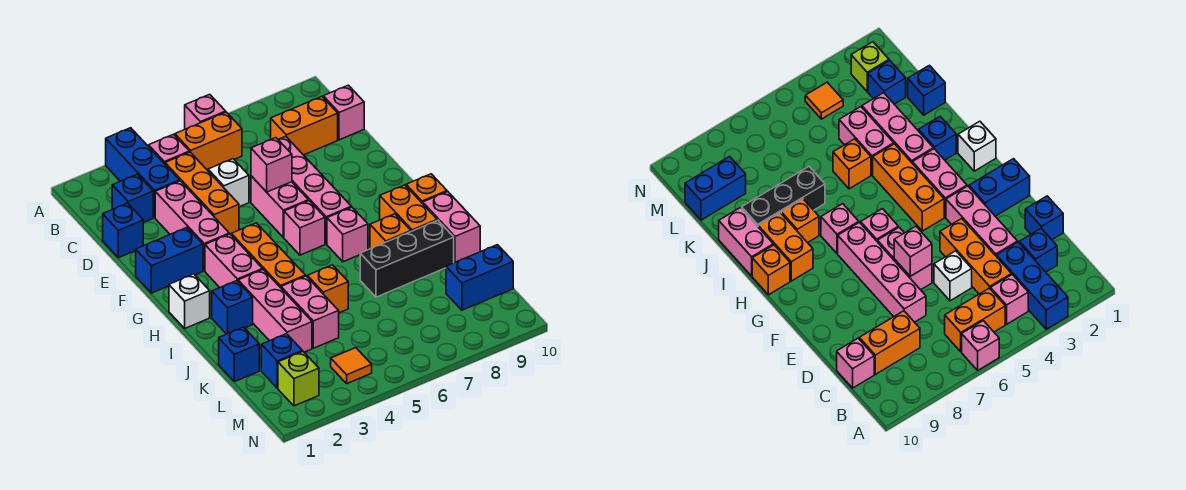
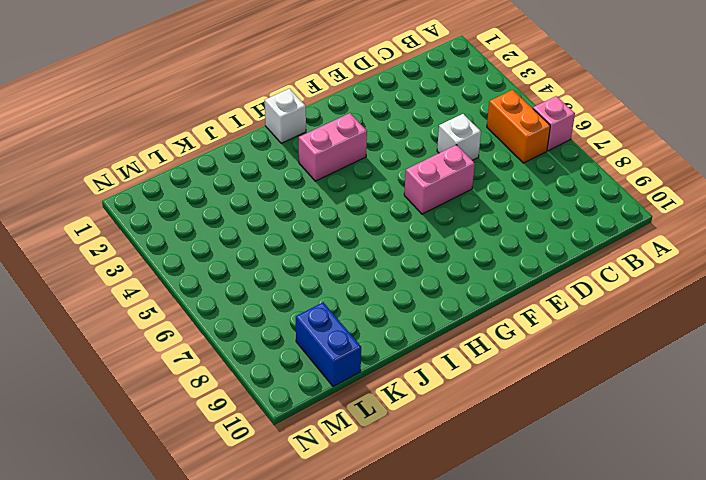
none -> blue 1x3 brick [106,128,180,218]
none -> pink 1x1 brick [149,134,189,164]
none -> blue 1x1 brick [112,174,153,223]
none -> orange 1x3 brick [165,152,239,234]

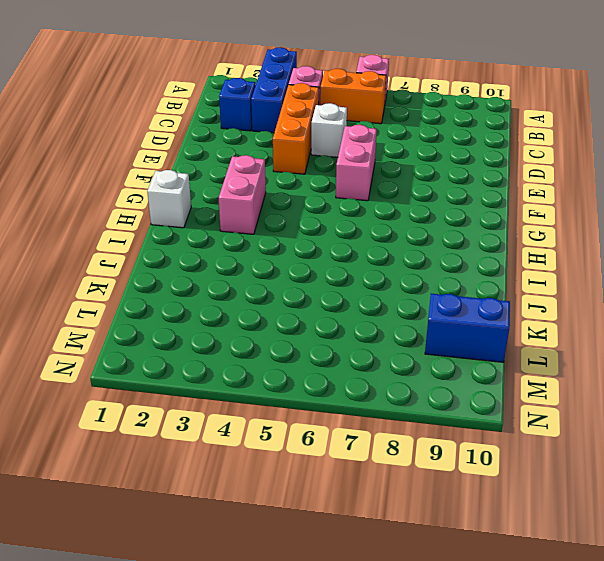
none -> orange 1x2 brick [271,97,338,155]
none -> pink 1x1 brick [323,85,364,140]
none -> blue 1x1 brick [103,203,143,258]
none -> pink 1x3 brick [155,181,229,271]

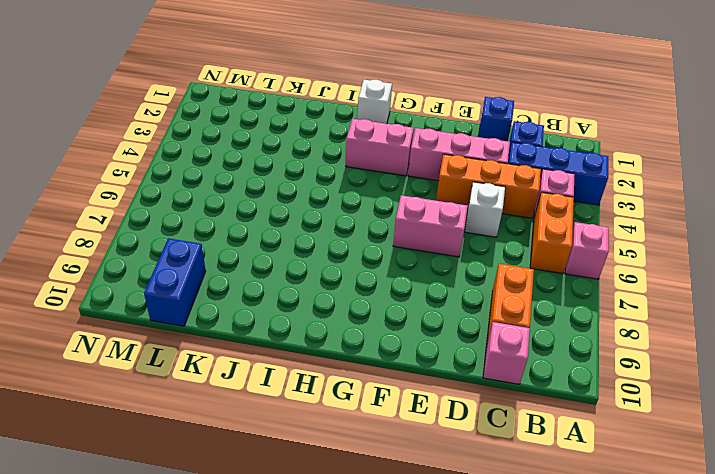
none -> pink 1x4 brick [278,136,351,244]
none -> blue 1x2 brick [136,228,203,293]
none -> orange 1x3 brick [231,223,305,288]
none -> pink 1x1 brick [284,201,325,255]

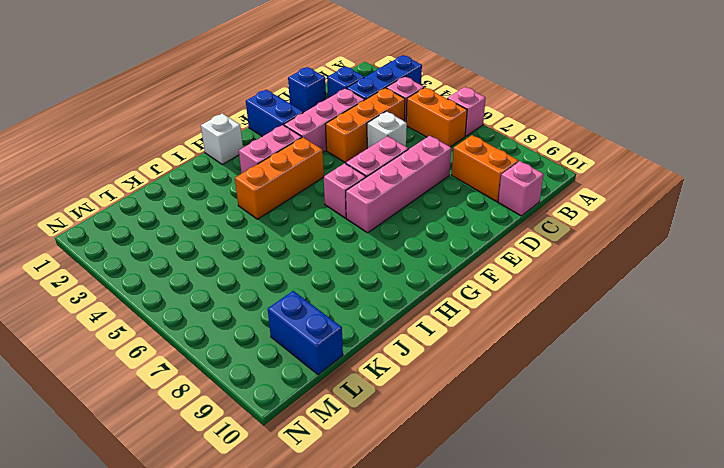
none -> pink 1x1 brick [327,207,368,262]
none -> orange 1x2 brick [380,185,437,231]
none -> orange 1x1 brick [406,174,447,204]
none -> blue 1x1 brick [212,281,253,334]

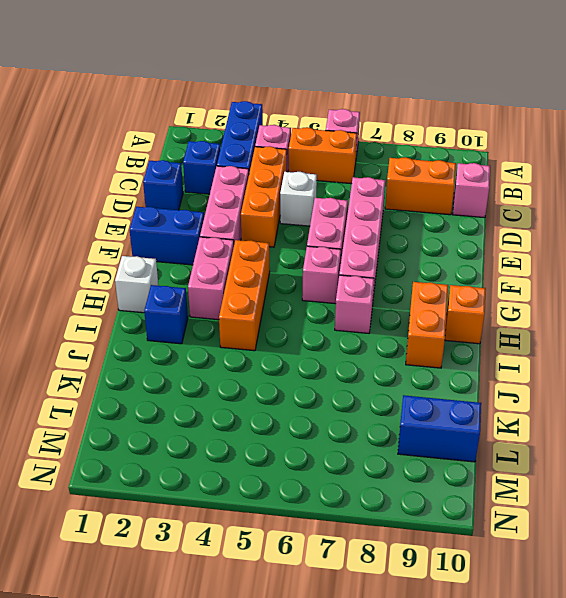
none -> pink 1x3 brick [238,270,312,352]
none -> orange 1x1 brick [370,214,411,249]
none -> pink 1x2 brick [423,192,480,263]
none -> pink 1x2 brick [281,276,339,348]

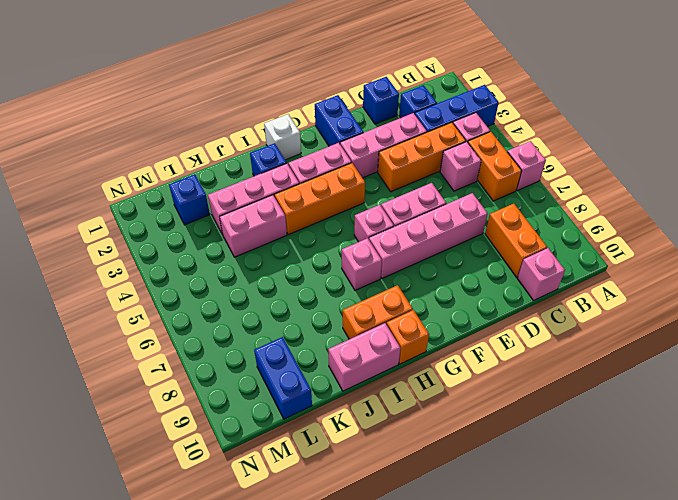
pink 1x1 brick [440,142,481,191] -> pink 1x1 brick moved to [251,138,292,192]
none -> white 1x1 brick [208,159,249,207]
none -> orange 1x1 brick [370,214,411,249]
none -> orange 1x1 brick [307,265,348,313]
none -> black 1x3 brick [360,220,454,297]

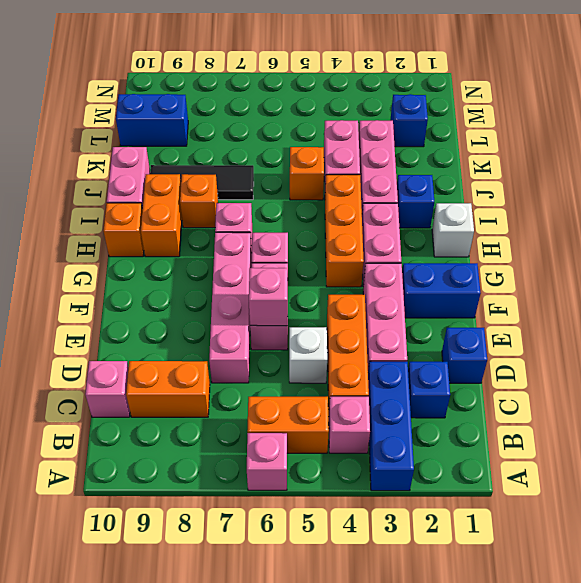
black 1x3 tile [150,165,254,200] -> black 1x3 brick [360,220,454,297]
none -> blue 1x1 brick [219,327,259,382]
none -> lime 1x1 brick [278,351,319,406]
none -> orange 1x1 tile [331,348,372,384]

